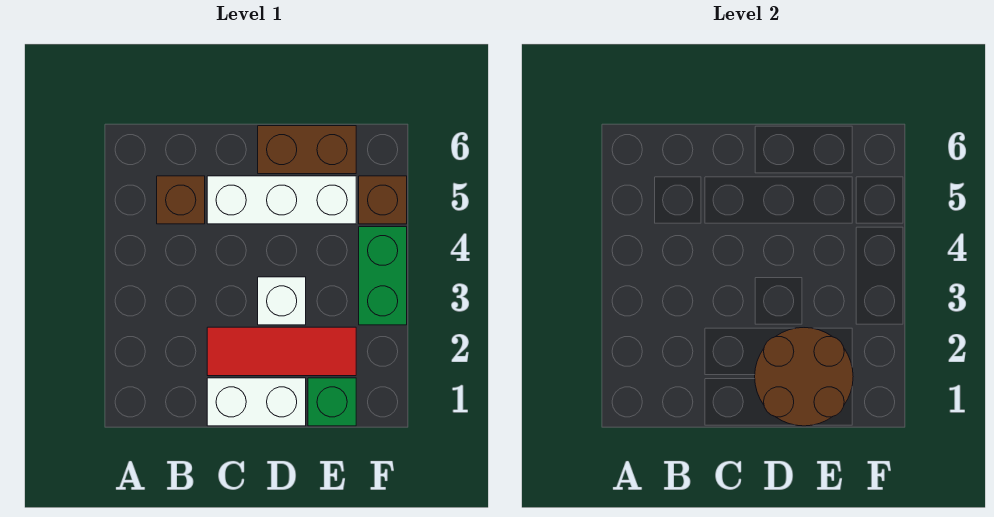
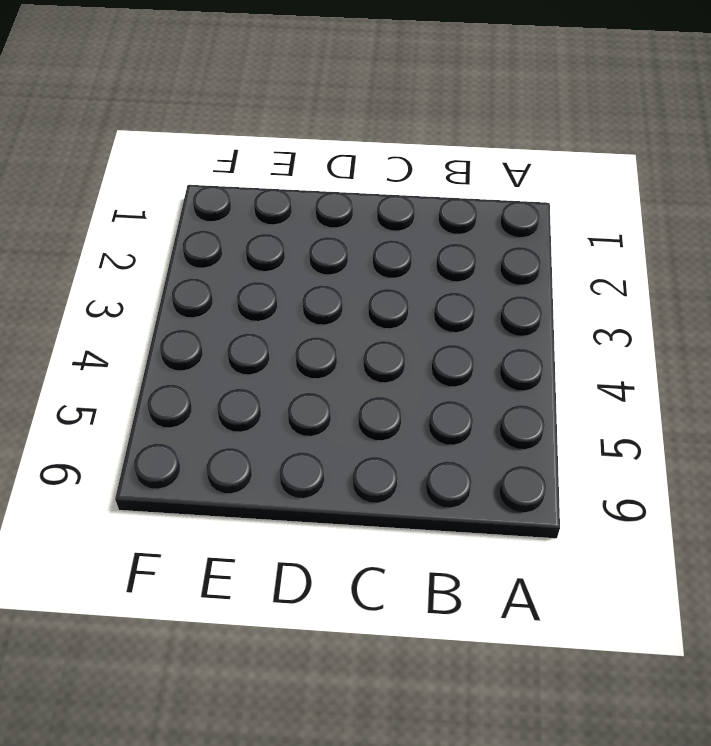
none -> brown 1x1 brick [157,176,205,224]
none -> white 1x2 brick [207,378,306,426]

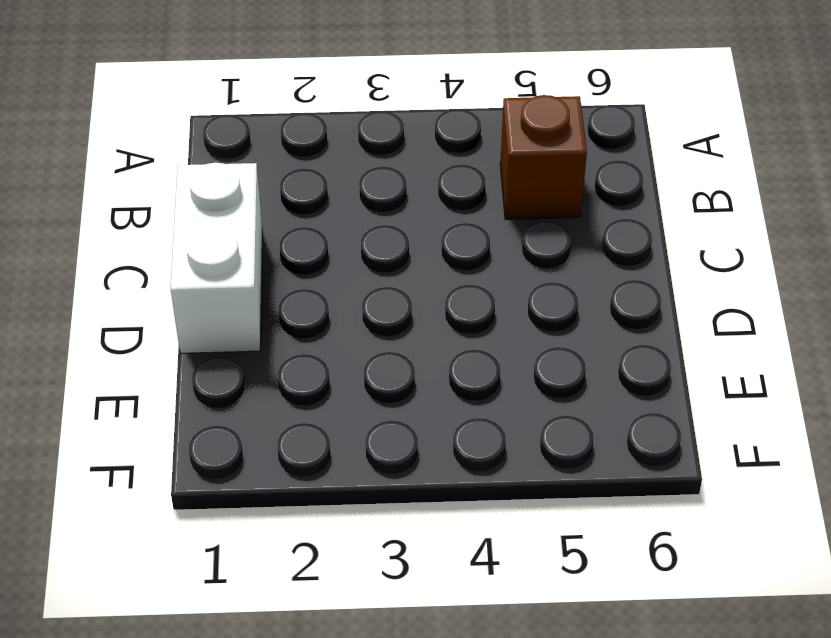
none -> red 1x3 tile [207,327,356,376]
none -> white 1x3 brick [207,176,356,224]

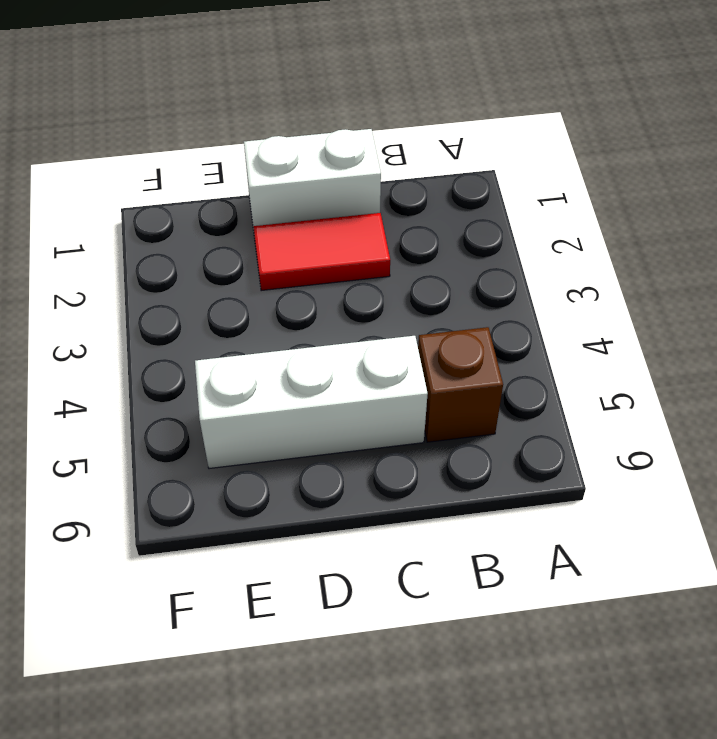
red 1x2 tile [253,213,390,291] -> red 1x3 tile [207,327,356,376]
none -> white 1x1 brick [258,277,306,325]
none -> brown 1x2 brick [258,126,356,174]

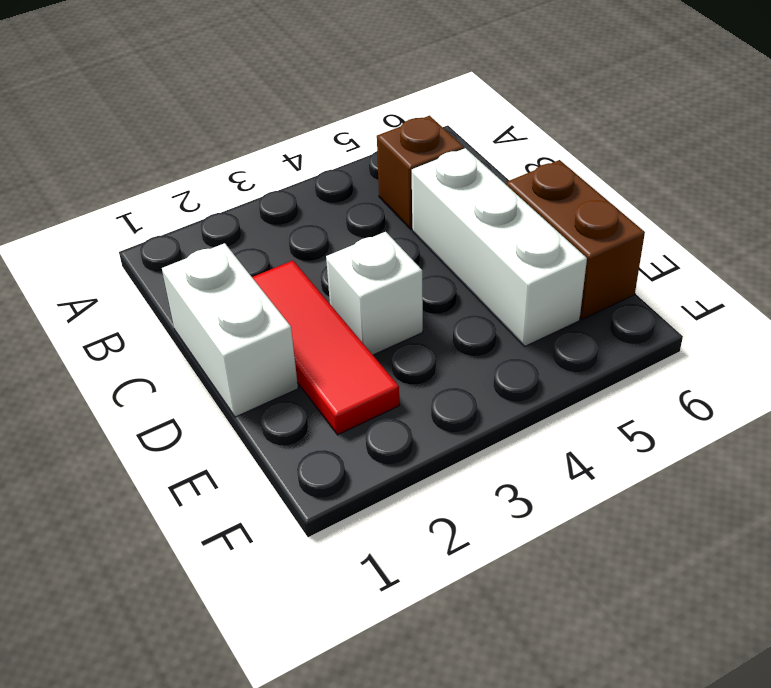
none -> green 1x1 brick [308,378,356,426]
none -> green 1x2 brick [359,227,407,325]

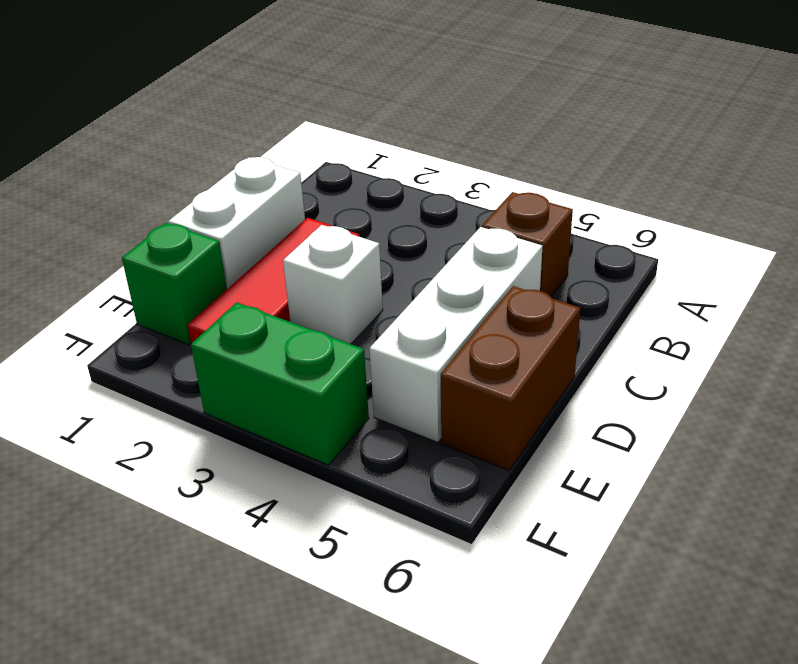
none -> brown 1x1 brick [359,176,407,224]
none -> brown 2x2 round brick [755,328,853,426]

